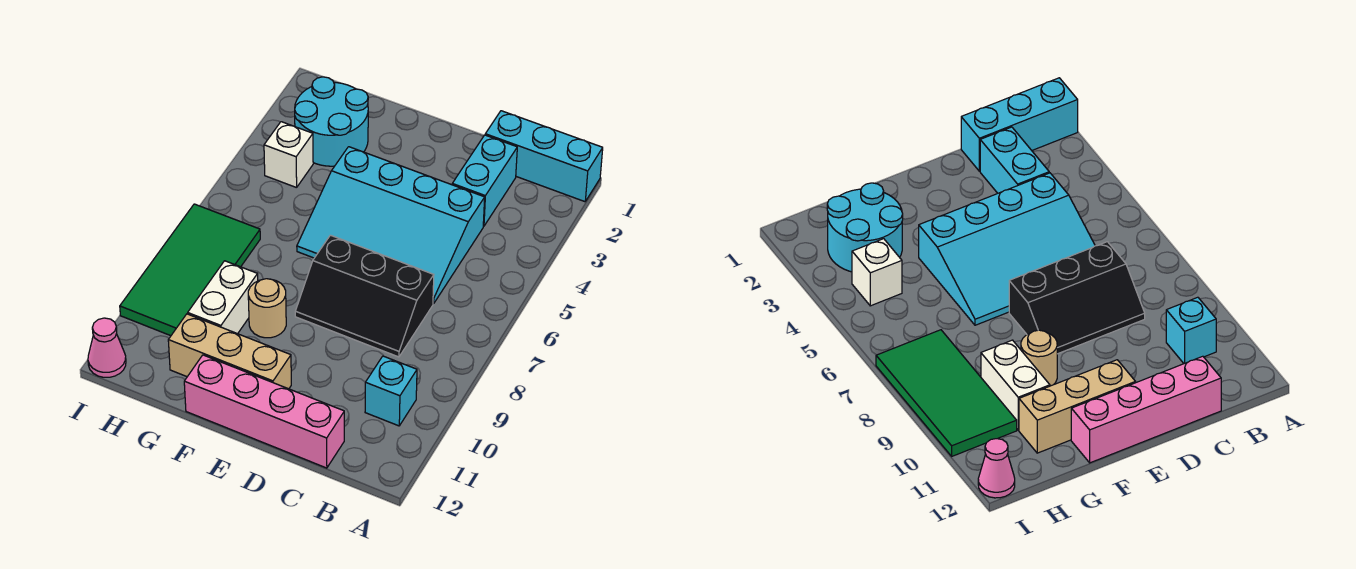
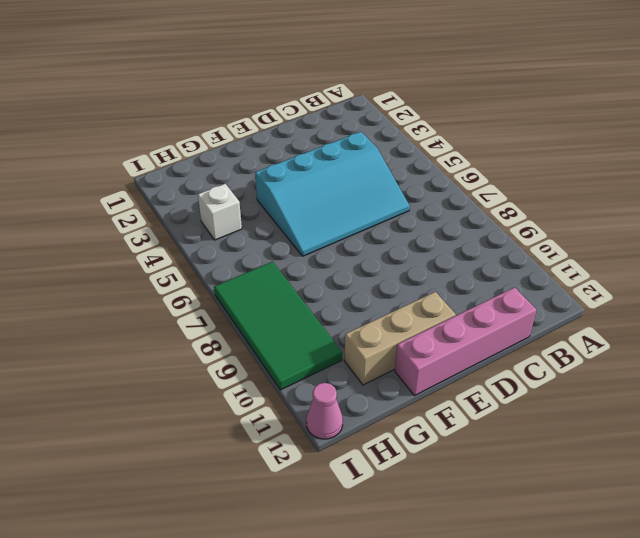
none -> cyan 1x3 brick [485,111,603,202]
none -> cyan 1x1 brick [365,356,417,426]
none -> cyan 1x2 brick [452,135,517,226]

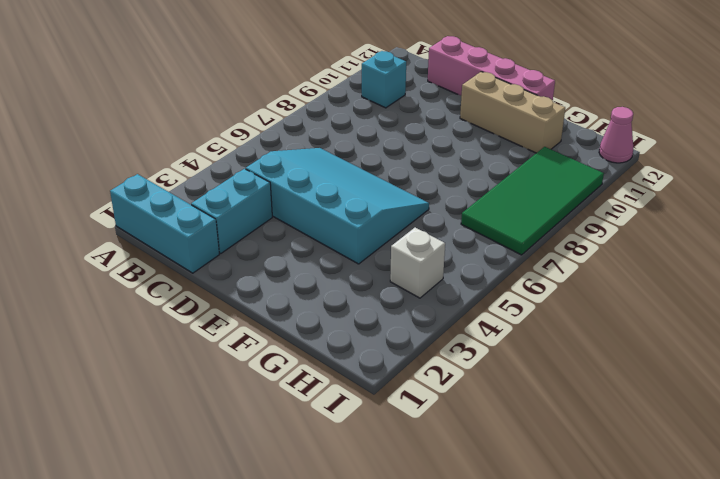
none -> black 2x3 slope [295,235,434,357]
none -> tan 1x1 round brick [248,279,286,338]
none -> cyan 2x2 round brick [295,77,368,166]

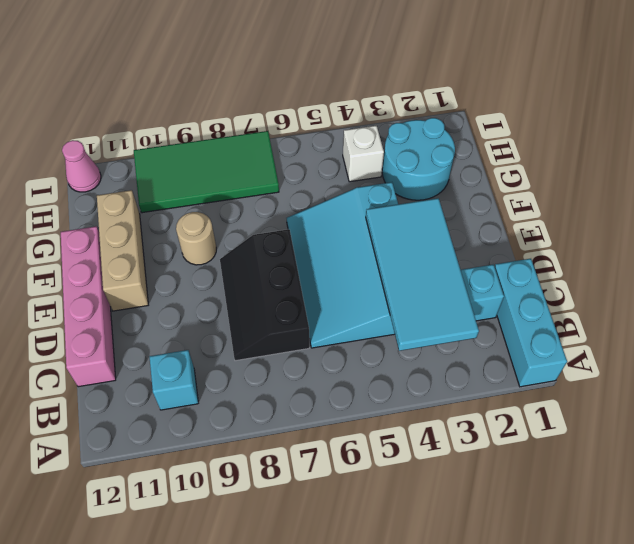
cyan 2x4 tile [366,198,479,351] -> none
none -> white 1x2 brick [188,261,258,334]

